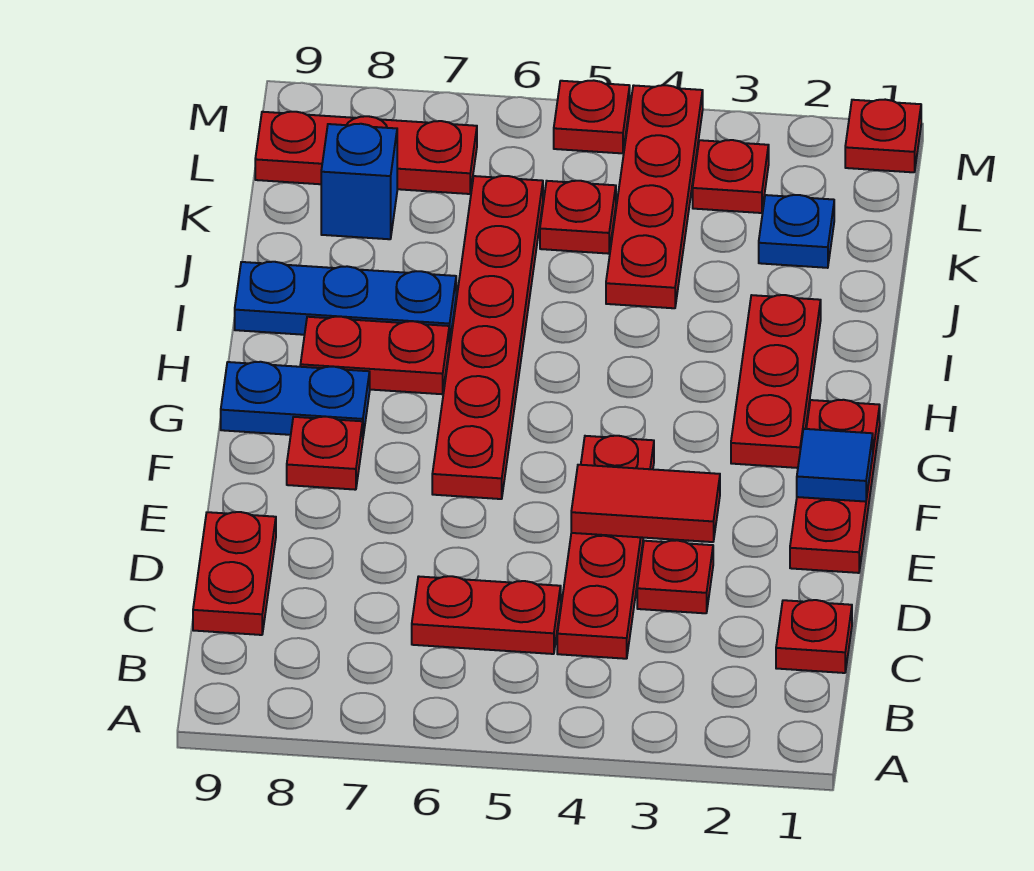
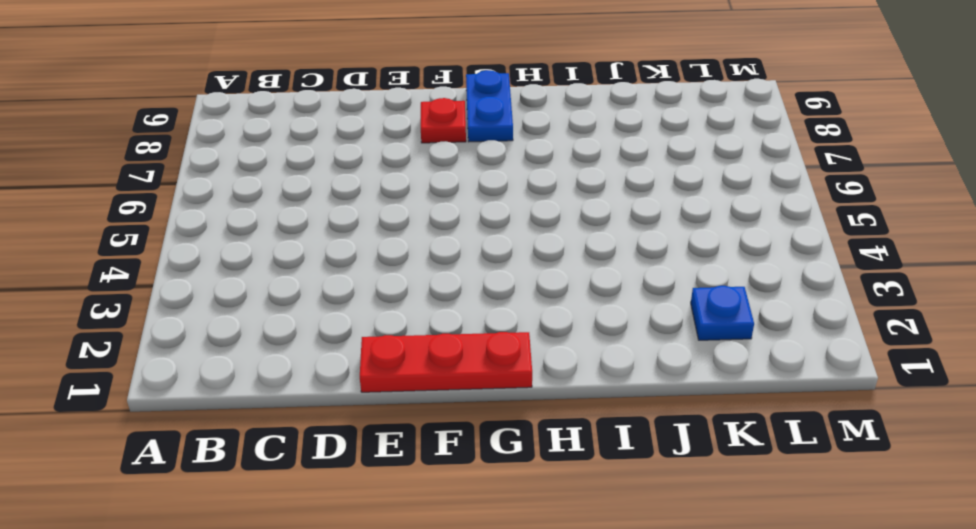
none -> red 1x1 plate [776,600,852,673]
none -> red 1x4 plate [557,436,654,659]
none -> red 1x2 plate [412,576,561,654]

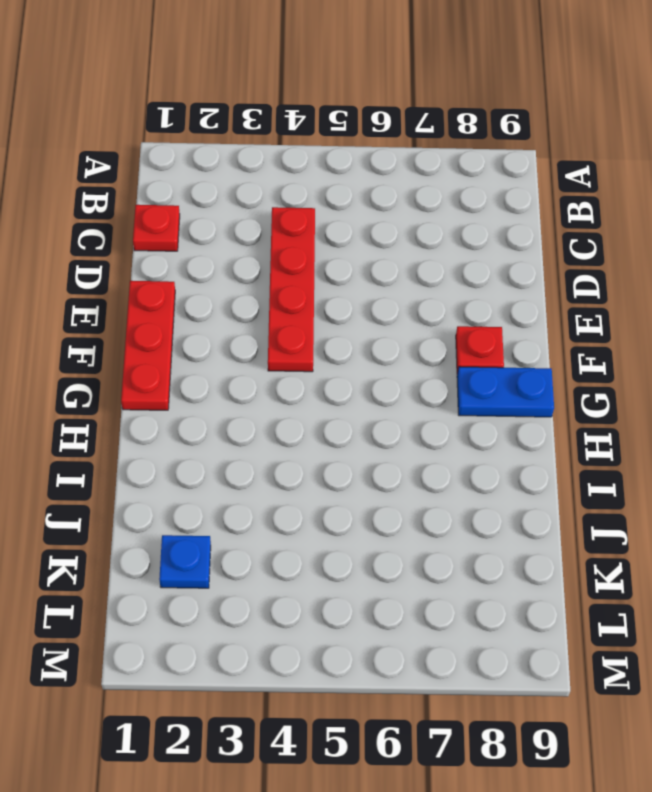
none -> red 1x2 plate [412,576,561,654]
none -> red 1x2 plate [193,512,276,635]
none -> red 1x1 plate [637,540,713,613]

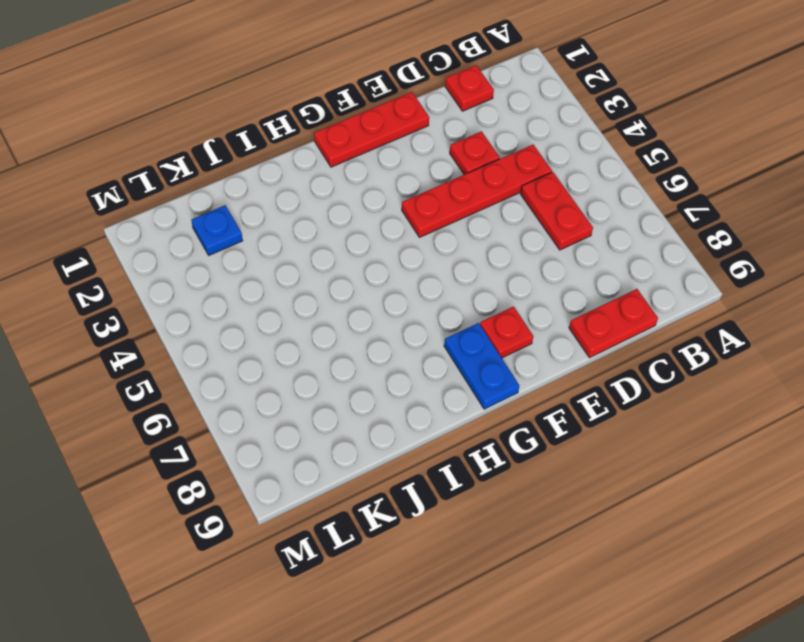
none -> red 1x6 plate [432,176,543,499]
none -> red 1x3 plate [731,295,821,468]
none -> red 1x2 plate [300,316,449,394]

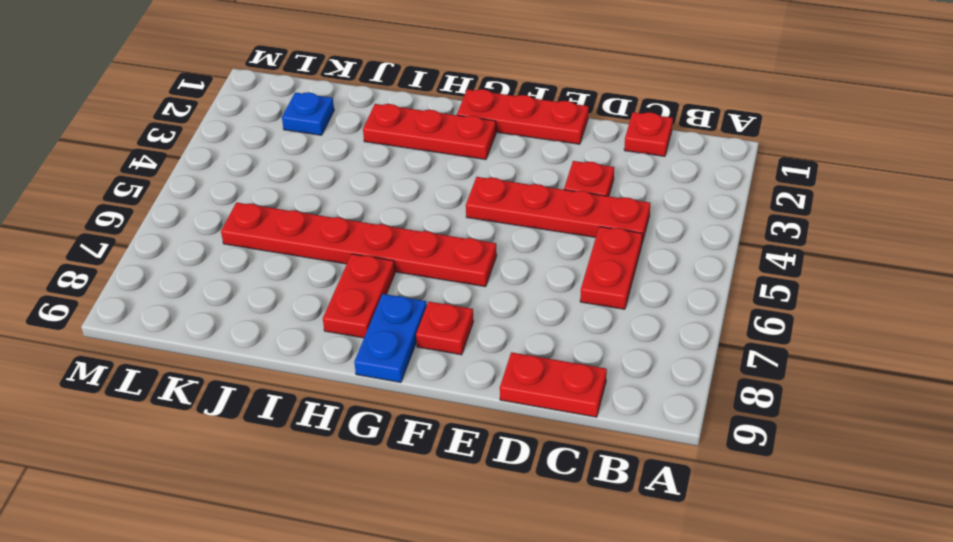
none -> blue 1x3 plate [235,262,456,344]
none -> red 1x4 plate [606,85,703,308]
none -> red 1x1 plate [540,181,616,254]

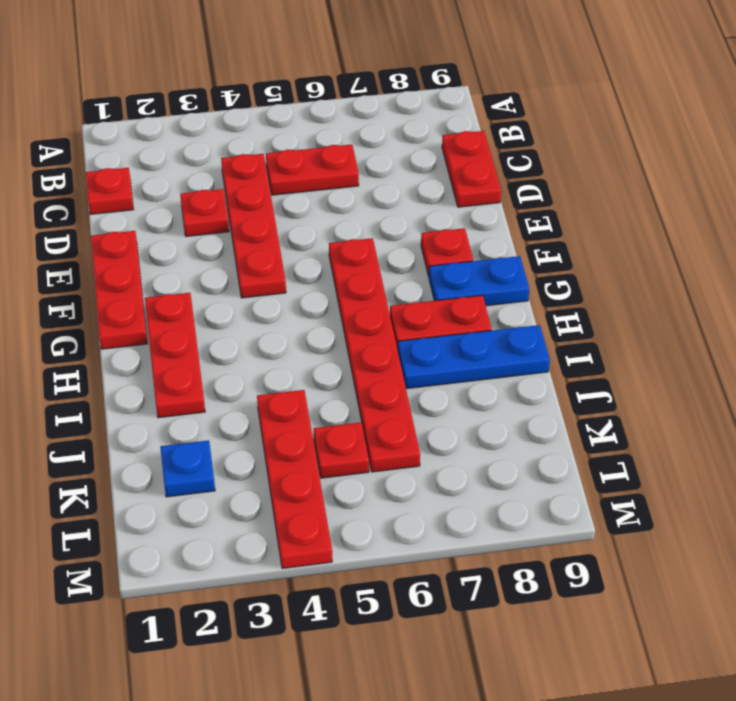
none -> blue 1x1 brick [321,124,397,239]
none -> red 1x1 plate [693,140,769,213]
none -> red 1x3 plate [255,112,477,194]

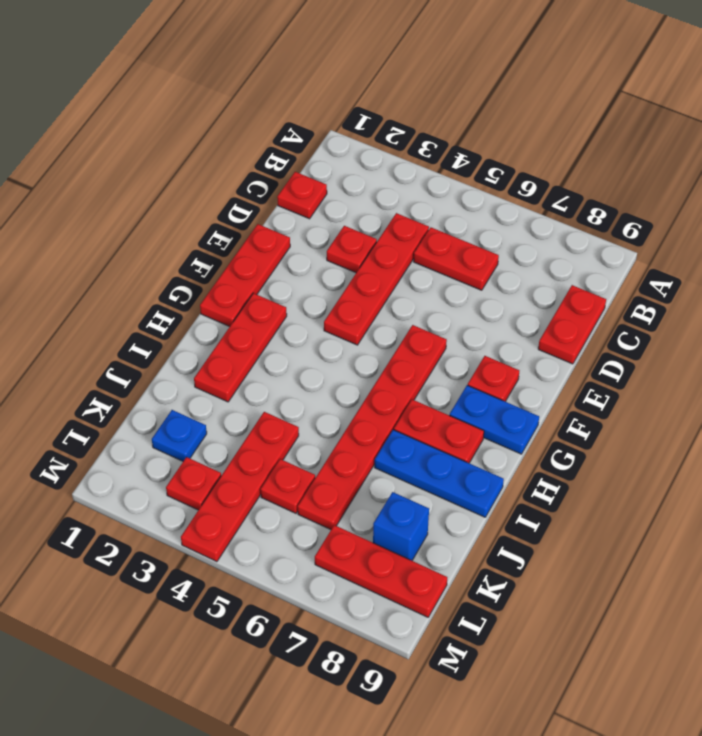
none -> red 1x1 plate [845,100,921,172]
none -> red 1x1 plate [554,80,630,153]
none -> red 1x2 tile [571,465,720,542]

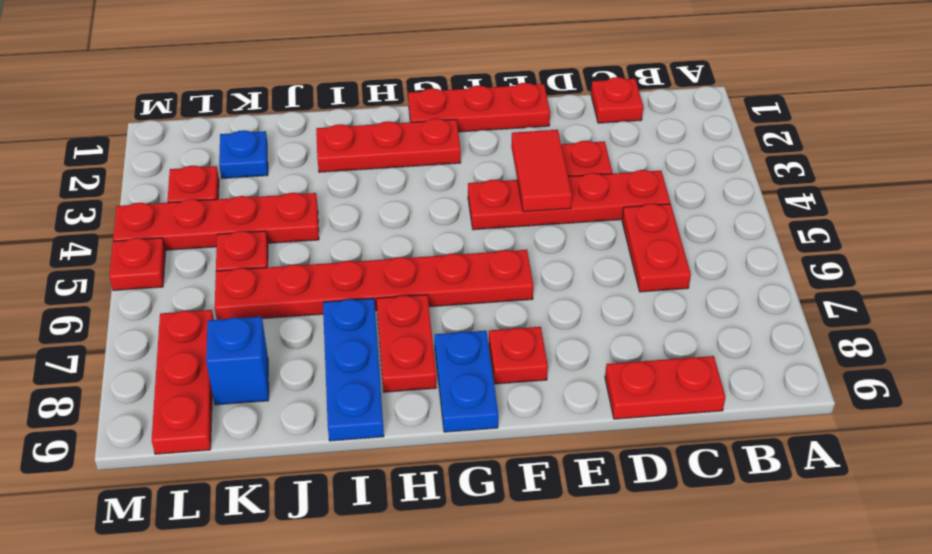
none -> red 1x1 plate [845,100,921,172]
none -> blue 1x1 tile [797,429,873,502]

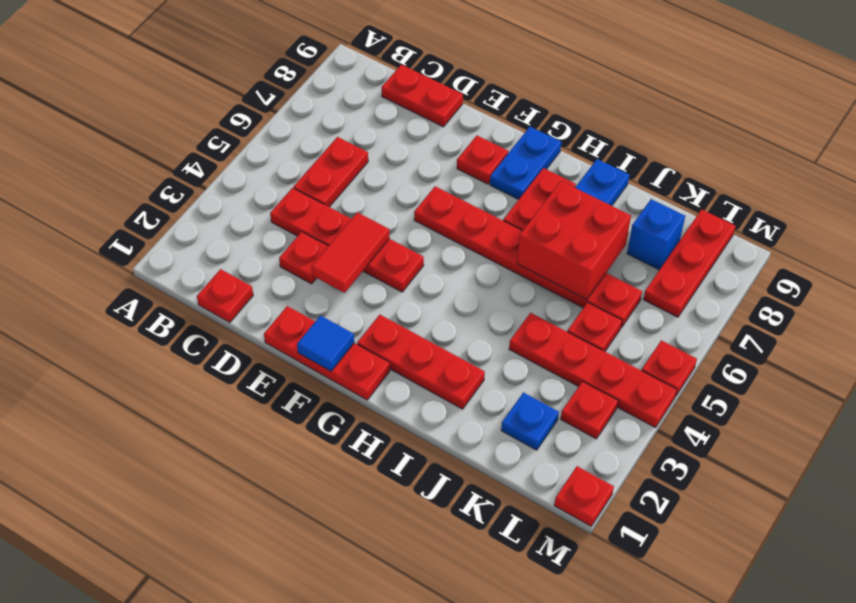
red 2x2 brick [517,181,631,300] -> none

